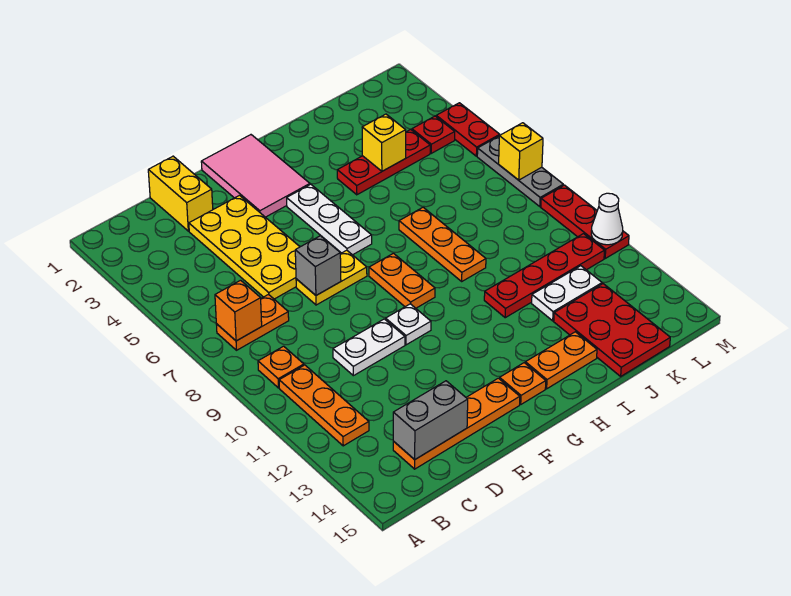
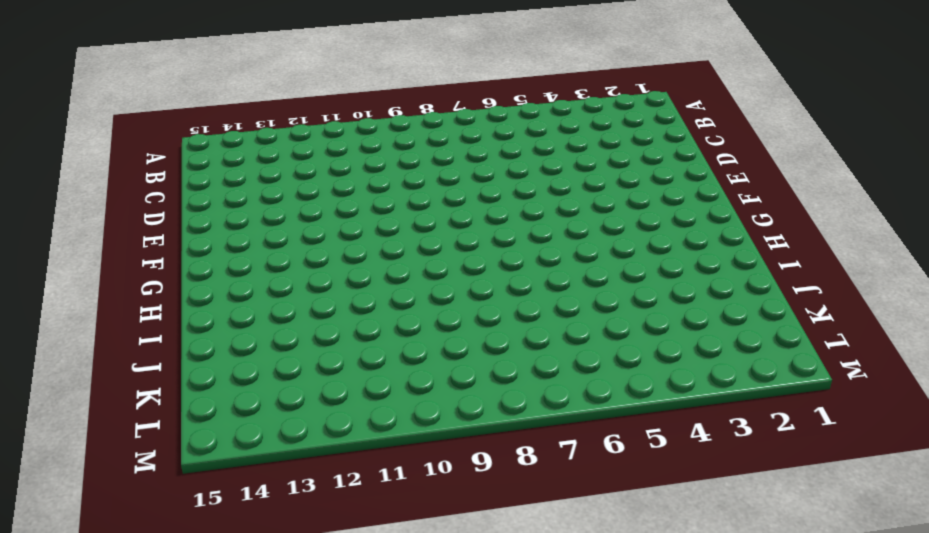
none -> orange 1x2 plate [216,295,289,350]
none -> orange 1x1 plate [258,346,304,388]
none -> orange 1x3 plate [279,365,369,446]

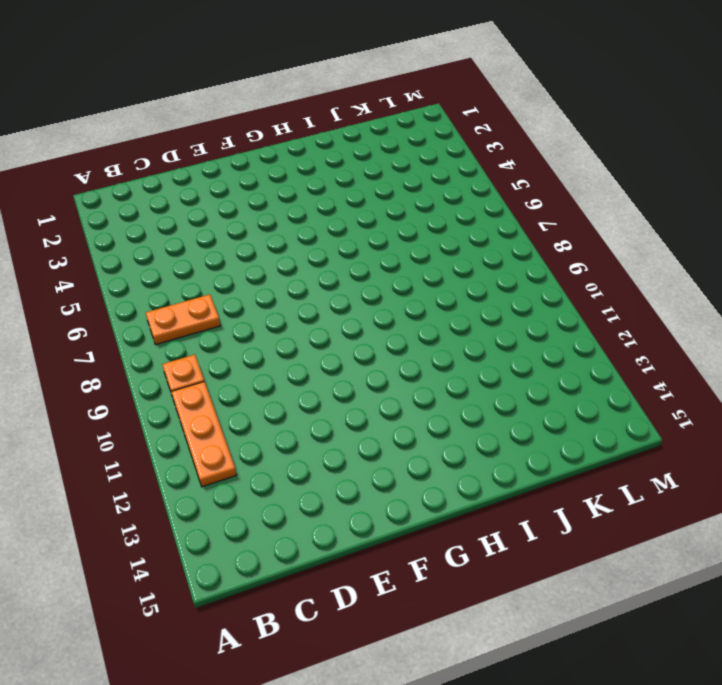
none -> orange 1x4 plate [393,378,520,469]
none -> yellow 1x2 brick [148,156,213,231]
none -> yellow 2x4 plate [189,195,300,299]

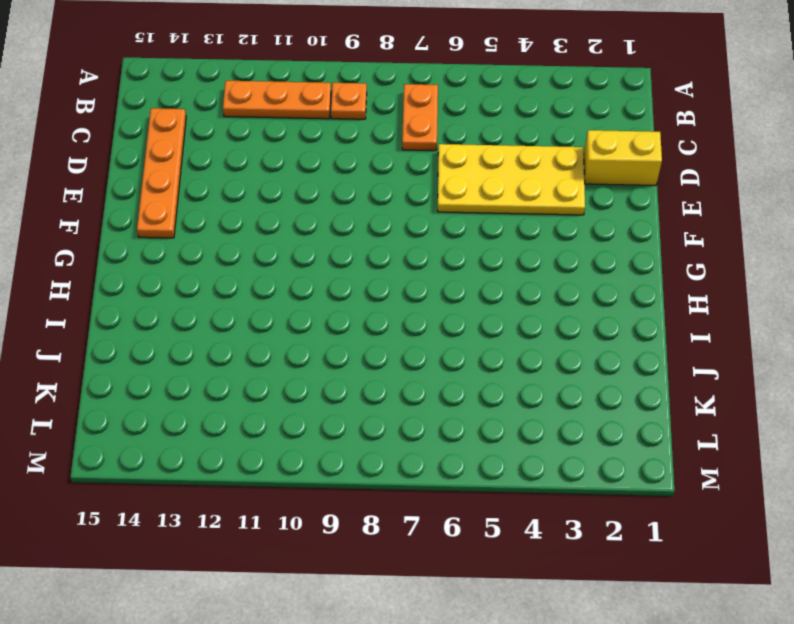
none -> white 1x2 plate [333,319,405,376]
none -> yellow 1x2 plate [296,250,367,305]
none -> pink 2x3 tile [201,135,310,217]

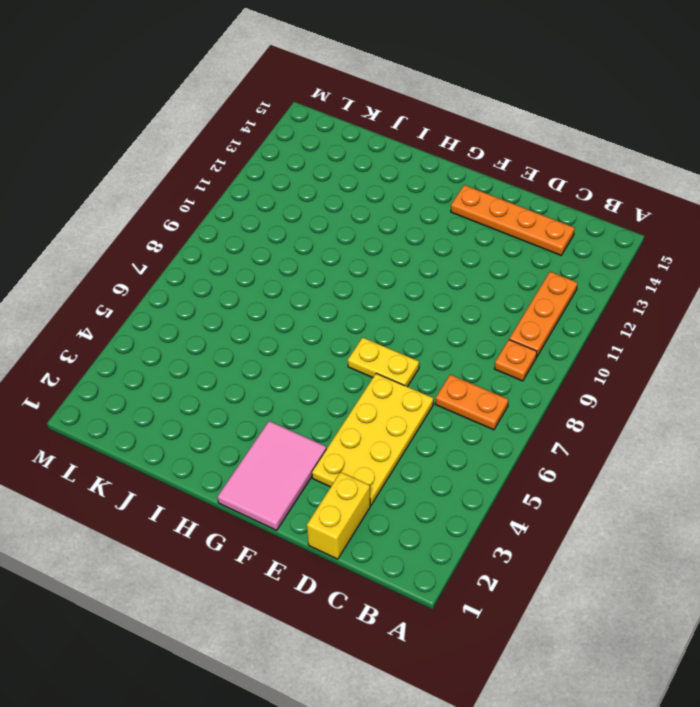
none -> white 1x2 plate [333,319,405,376]
none -> white 1x1 plate [386,304,431,345]
none -> white 1x3 plate [287,184,372,255]

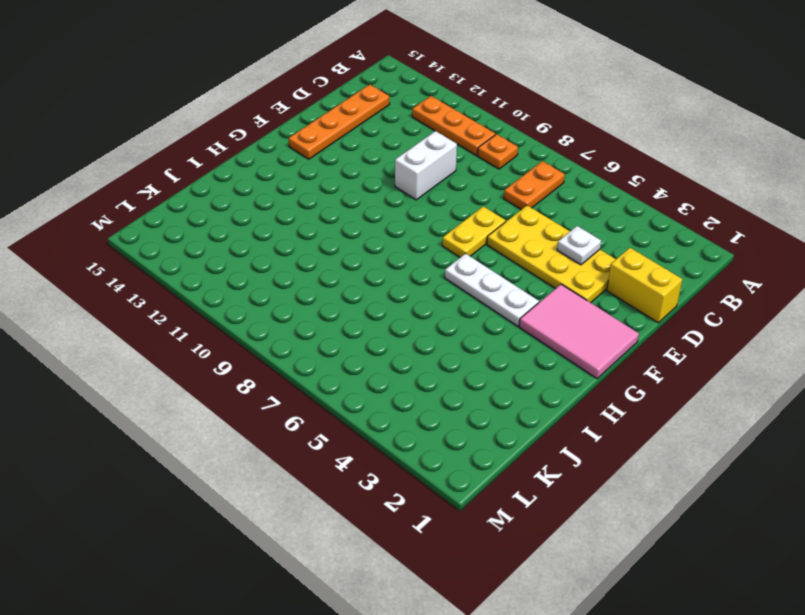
white 1x1 plate [557,226,601,265] -> white 1x1 plate moved to [386,304,431,345]
white 1x2 brick [395,131,457,200] -> white 1x2 plate [333,319,405,376]
none -> orange 1x2 plate [369,253,435,308]
none -> orange 1x1 plate [500,363,546,404]
none -> orange 1x2 plate [525,332,597,389]

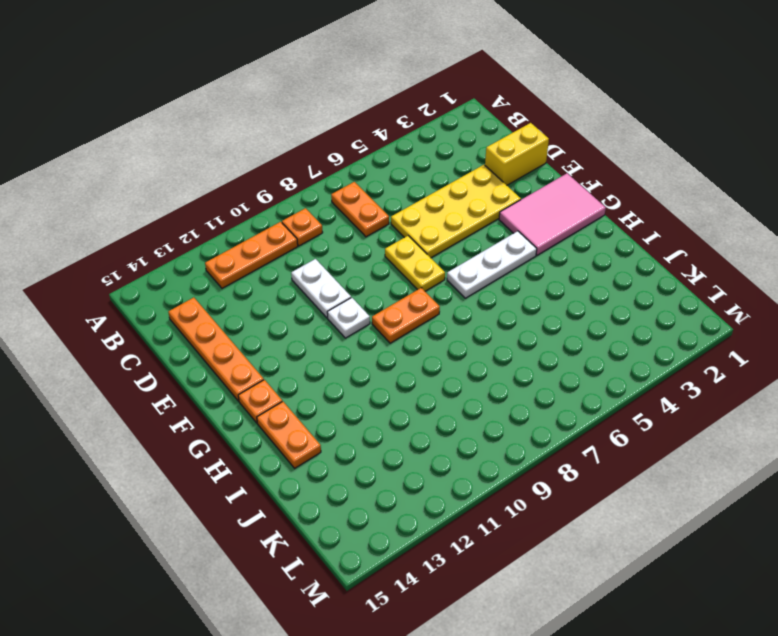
none -> red 1x3 plate [337,130,430,195]
none -> orange 1x3 plate [399,207,486,281]
none -> red 1x4 plate [484,234,605,318]

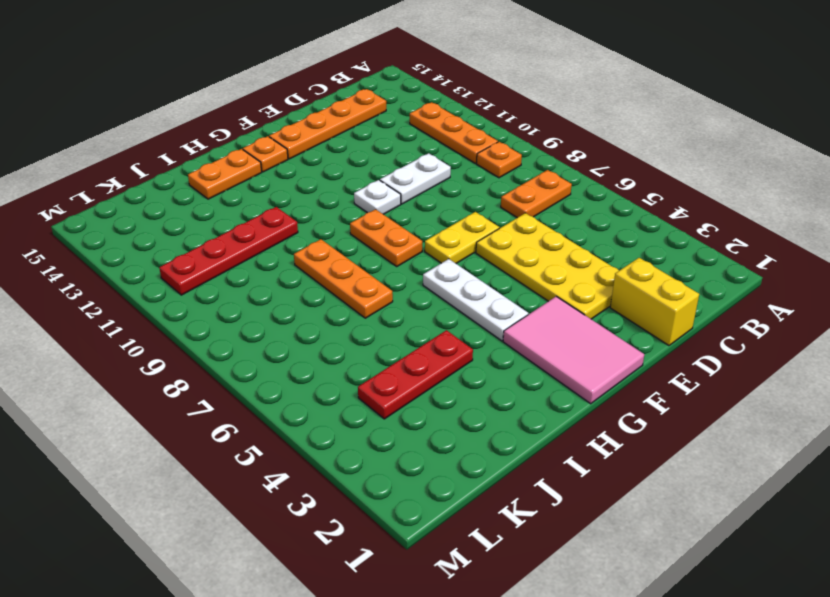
none -> white 1x2 plate [532,266,602,321]
none -> red 2x3 plate [554,284,670,376]
none -> red 1x1 plate [412,116,455,153]

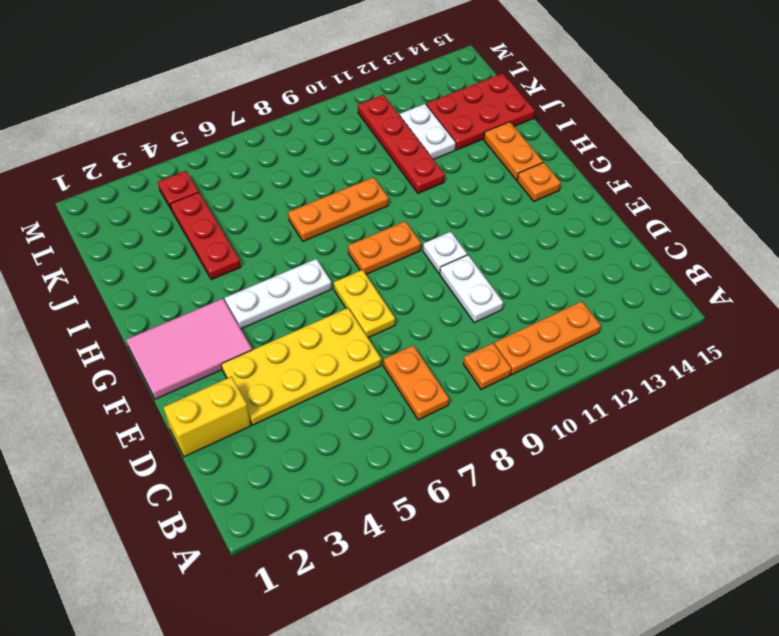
none -> orange 1x4 plate [393,378,520,469]
none -> red 1x2 plate [436,103,500,156]
none -> grey 1x3 plate [477,136,563,206]

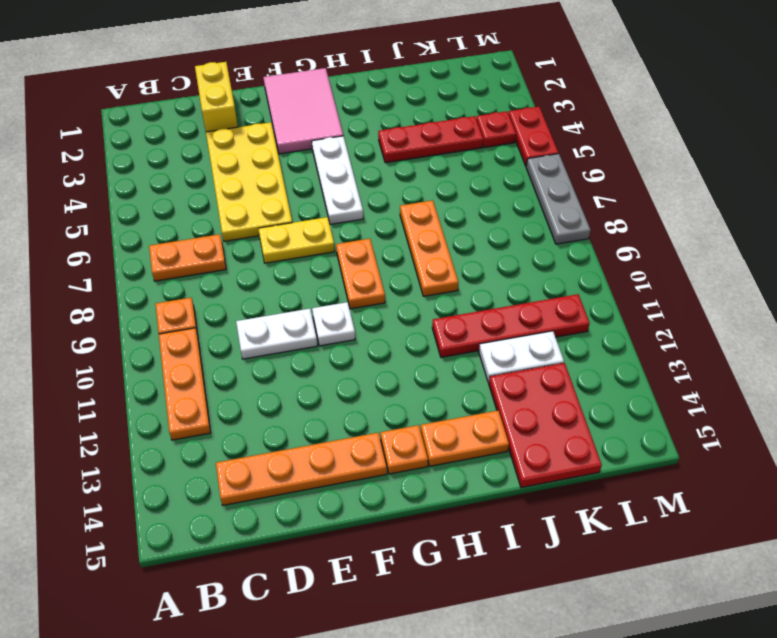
none -> red 1x3 plate [541,185,629,258]
none -> orange 1x1 brick [215,280,262,341]
none -> grey 1x2 brick [393,381,468,460]

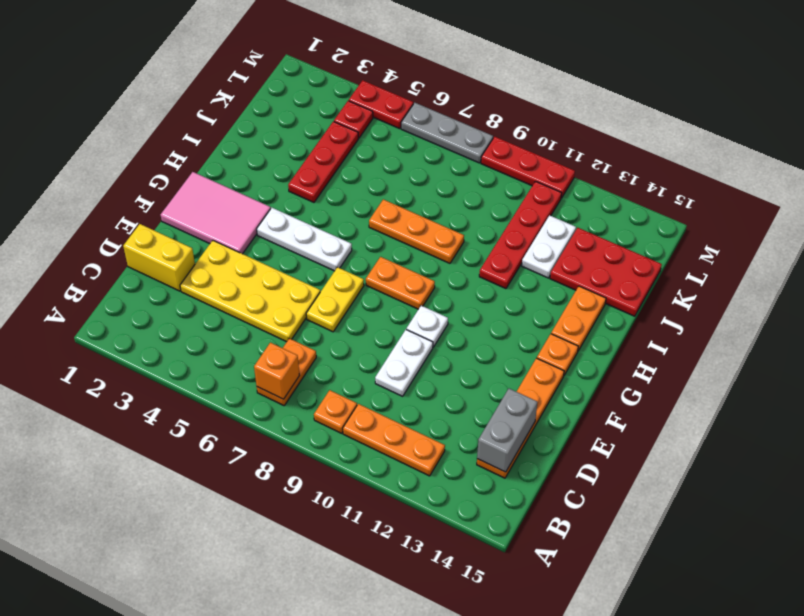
none -> grey 1x1 brick [295,236,341,295]
none -> yellow 1x1 brick [362,114,406,171]
none -> yellow 1x1 brick [499,123,543,180]

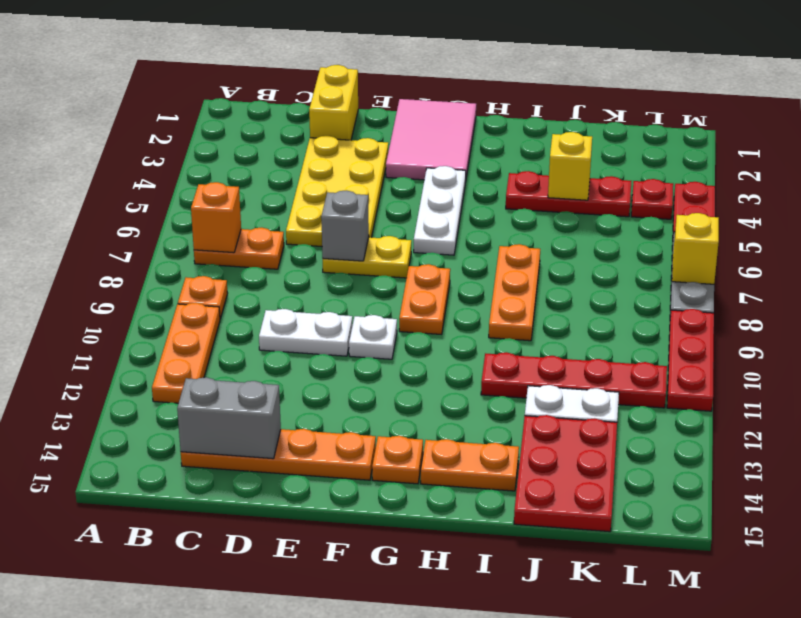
none -> white 1x1 cone [591,193,623,245]

